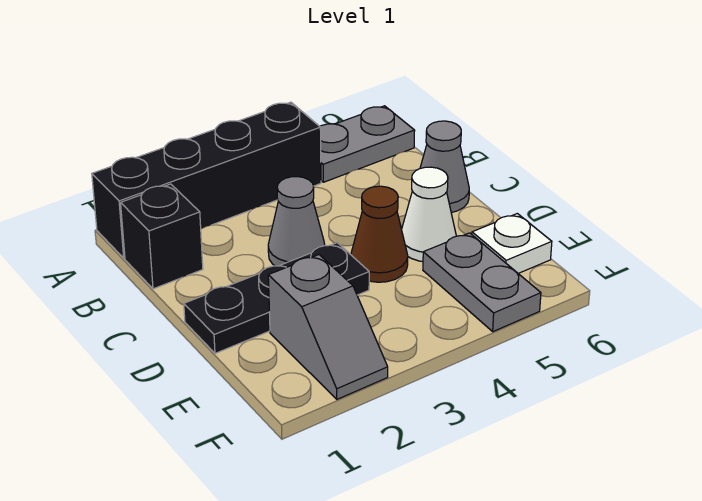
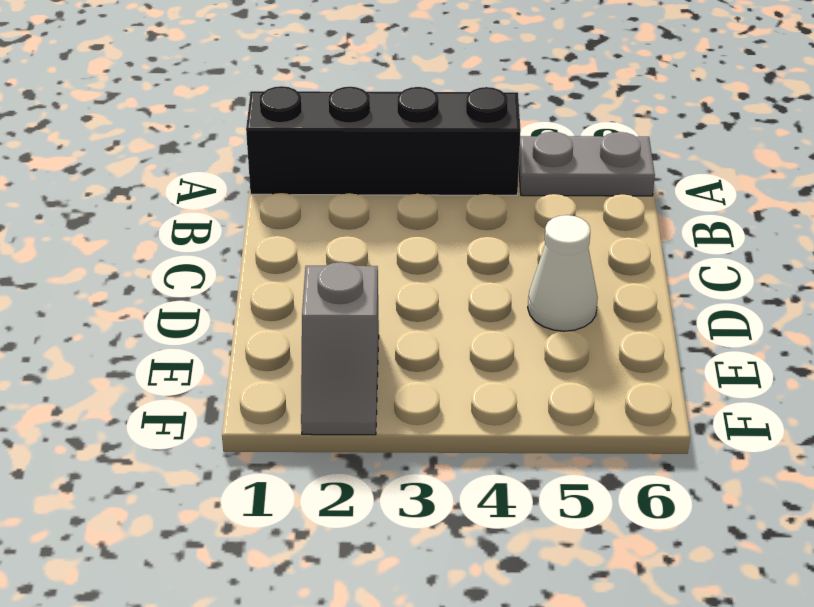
none -> black 1x1 brick [121,184,203,289]
none -> grey 1x1 cone [268,177,325,266]

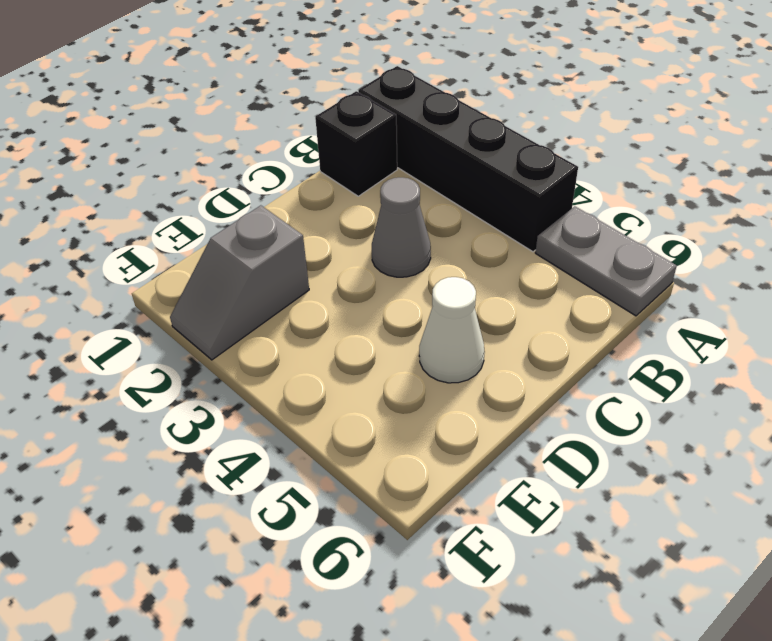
none -> grey 1x1 cone [420,121,469,213]
none -> black 1x3 plate [184,243,369,353]

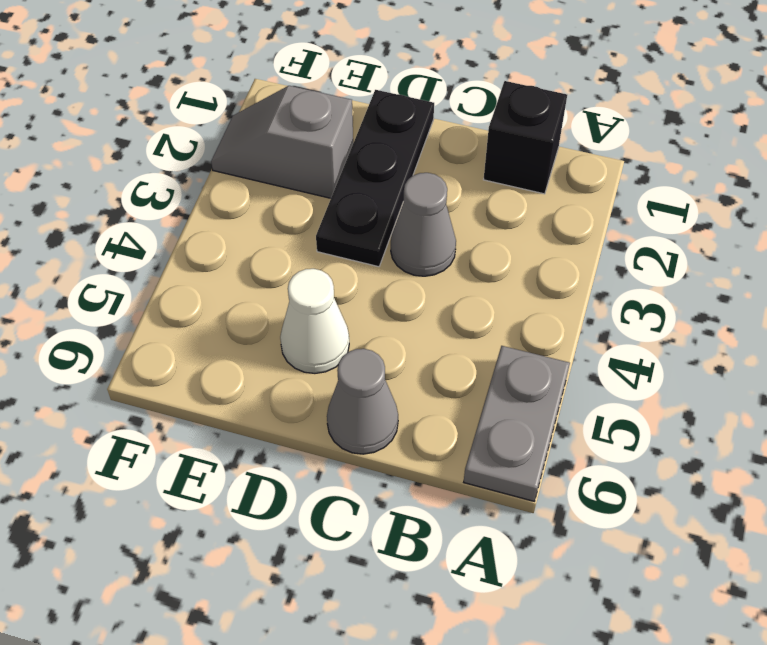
none -> black 1x4 brick [92,102,321,258]
none -> brown 1x1 cone [351,186,408,282]

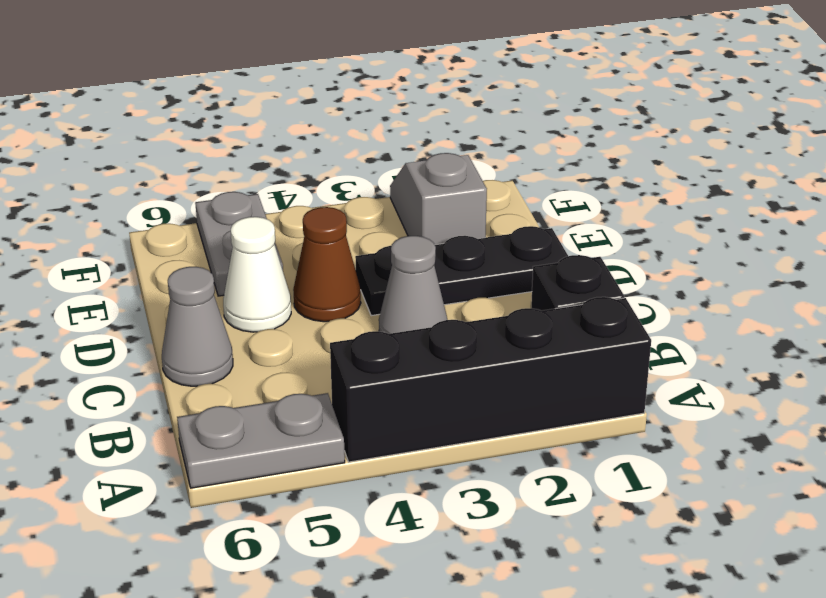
none -> white 1x1 plate [472,214,552,274]

